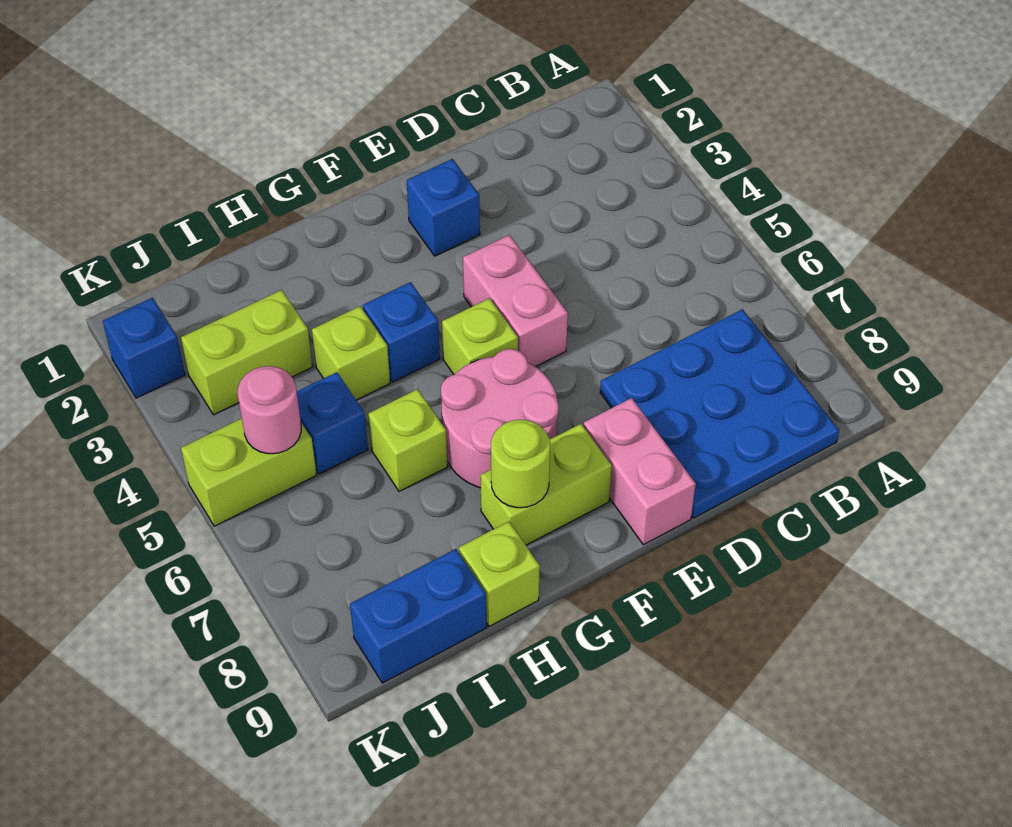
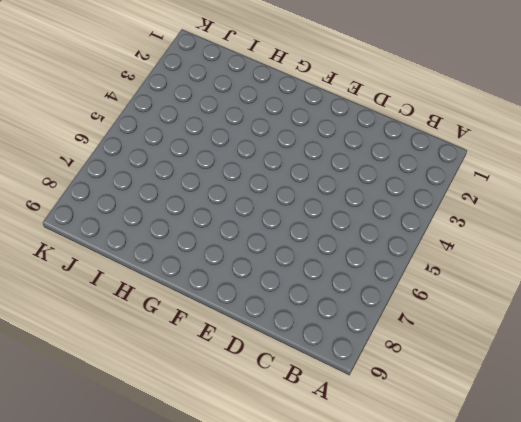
none -> blue 3x3 plate [600,309,839,518]
none -> blue 1x1 brick [407,159,480,256]
none -> pink 1x2 brick [463,235,568,367]

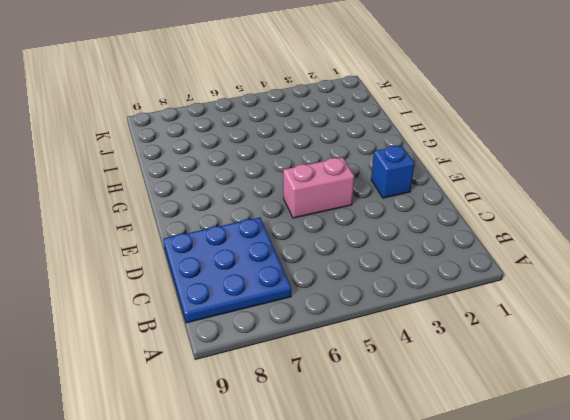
none -> pink 1x2 brick [583,398,696,545]
none -> lime 1x1 brick [442,298,518,375]
none -> pink 2x2 round brick [441,349,559,488]

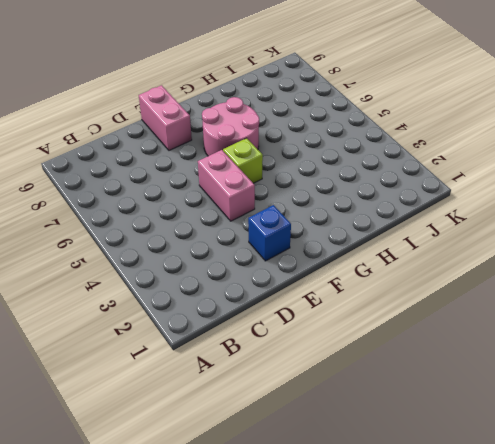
none -> blue 3x3 plate [600,309,839,518]
none -> lime 1x2 brick [480,424,612,545]
none -> blue 1x1 brick [363,282,440,382]

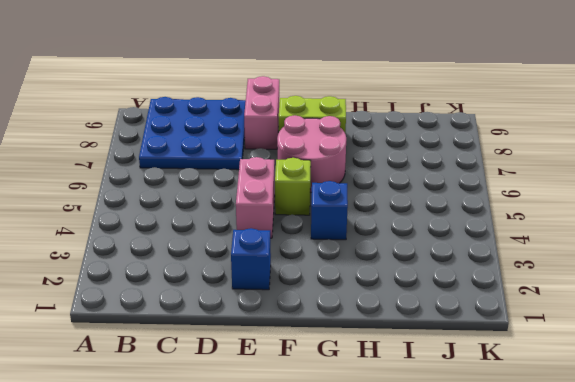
none -> lime 1x1 brick [312,306,390,400]
none -> lime 1x1 brick [368,389,448,491]
none -> lime 1x1 brick [459,522,540,626]

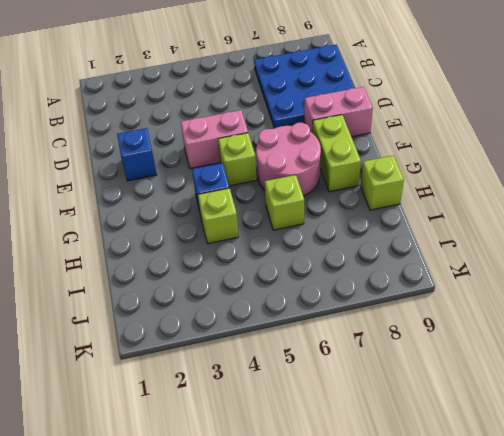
none -> lime 1x2 brick [181,290,313,415]
none -> blue 1x1 brick [297,372,368,474]
none -> blue 1x2 brick [350,549,487,683]

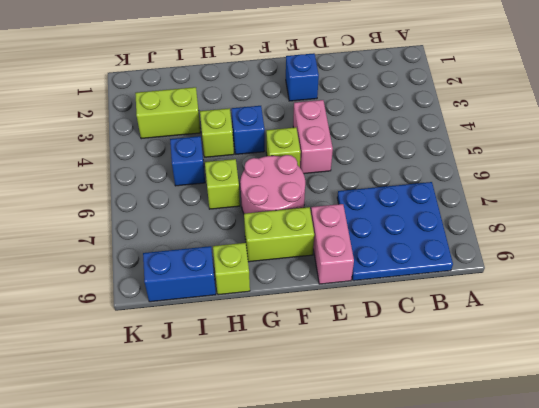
none -> lime 1x2 brick [181,418,317,526]
none -> blue 1x1 brick [103,298,185,398]
none -> lime 1x1 round brick [491,420,550,508]

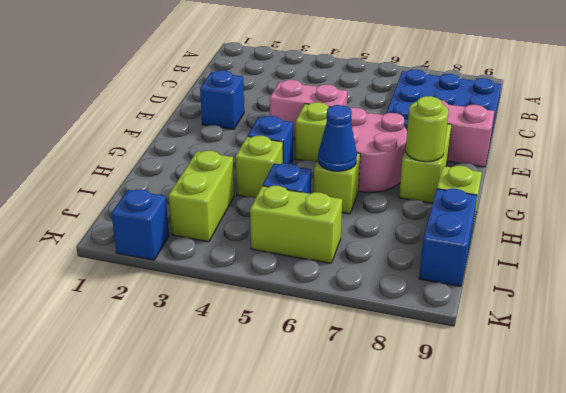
blue 1x1 cone [318,105,357,171] -> none
lime 1x2 brick [250,186,342,263] -> lime 1x2 brick turned to [181,418,317,526]
none -> pink 1x1 round brick [238,366,301,454]

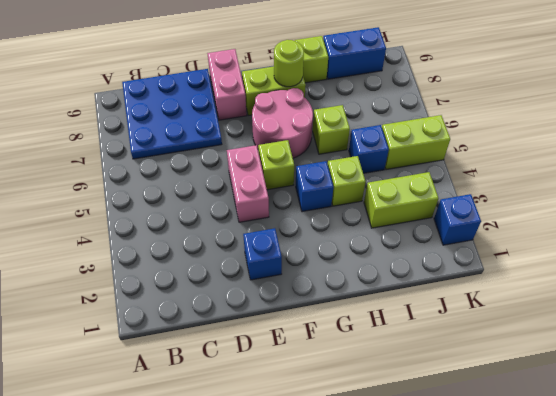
none -> pink 1x1 round brick [238,366,301,454]

